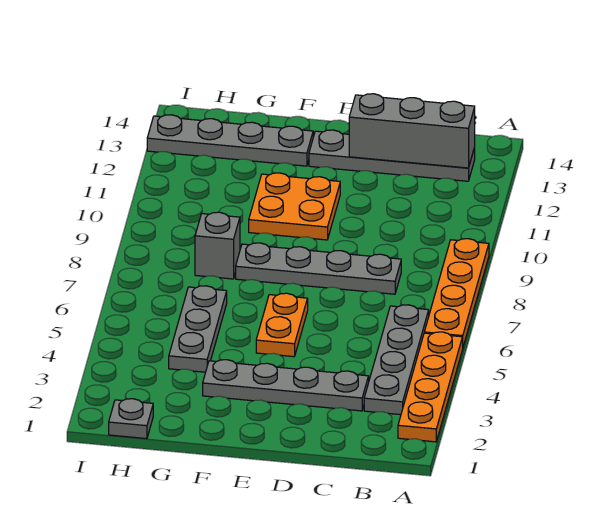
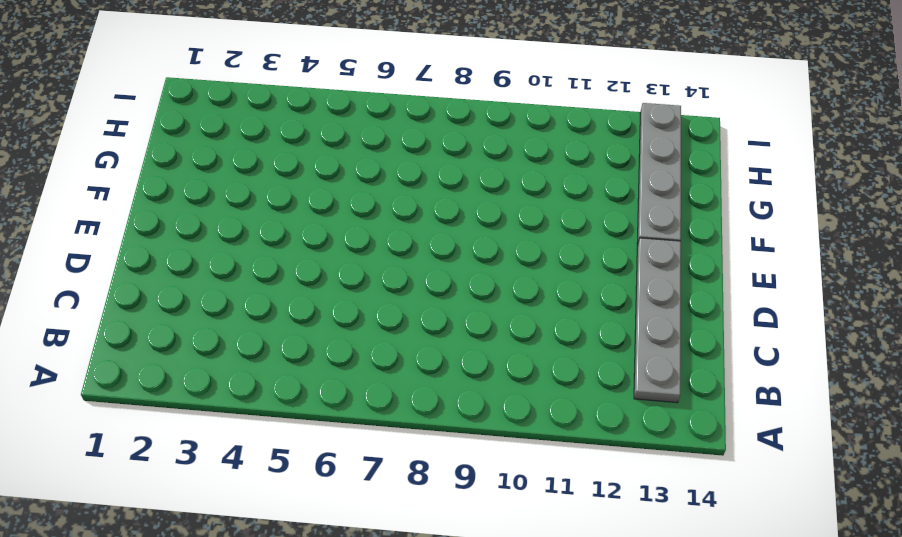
none -> orange 1x4 plate [398,332,463,442]
none -> orange 1x4 plate [424,239,489,346]
none -> grey 1x4 plate [364,305,429,415]

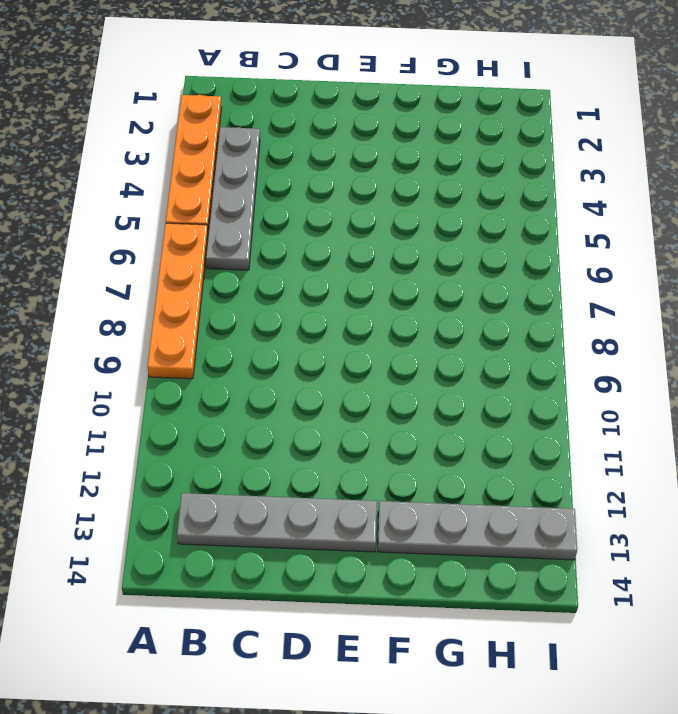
none -> grey 1x4 plate [203,360,369,411]
none -> grey 1x4 plate [236,243,401,294]
none -> orange 1x2 plate [256,293,308,357]

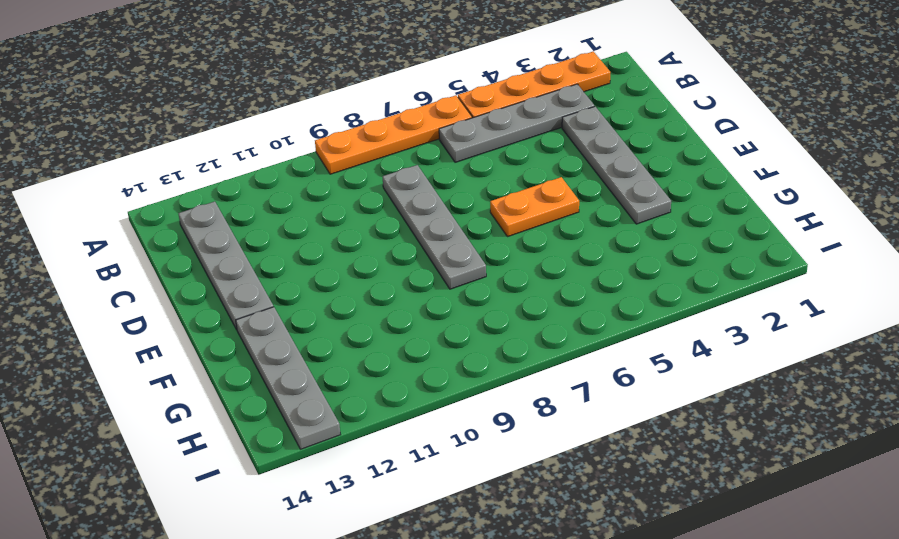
none -> orange 2x2 plate [249,173,340,240]
none -> grey 1x3 plate [169,286,227,372]
none -> grey 1x1 brick [195,212,240,279]

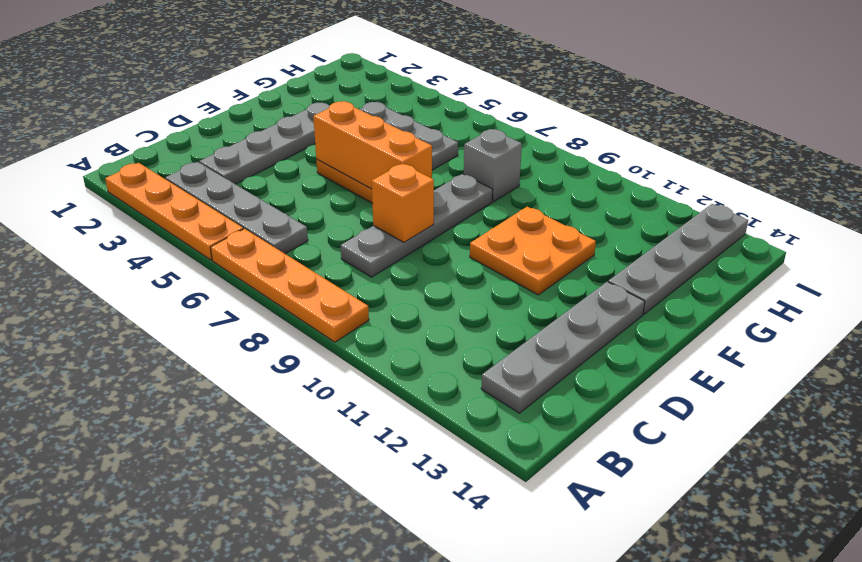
orange 1x1 brick [372,163,434,242] -> none
orange 1x3 brick [313,101,432,189] -> none
none -> grey 1x1 plate [109,399,153,439]
none -> grey 1x3 brick [349,94,475,168]

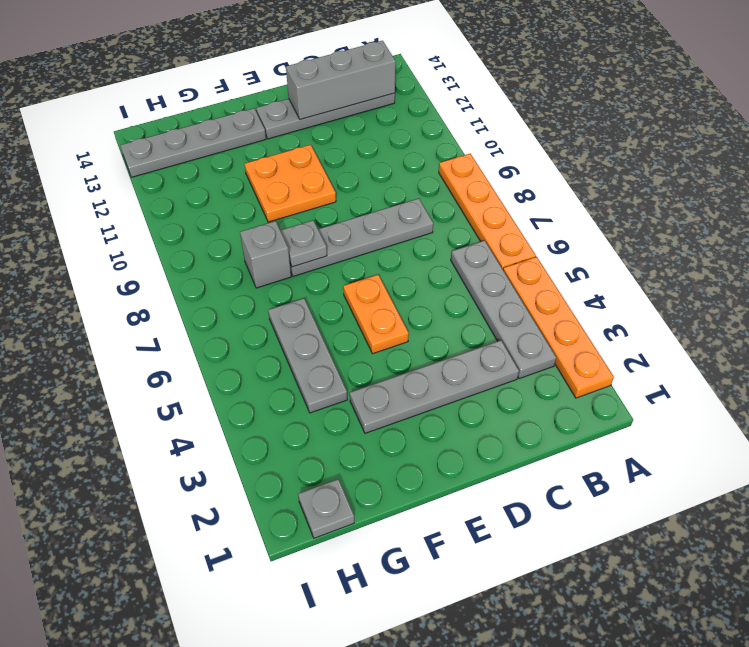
grey 1x1 plate [280,220,327,267] -> none

